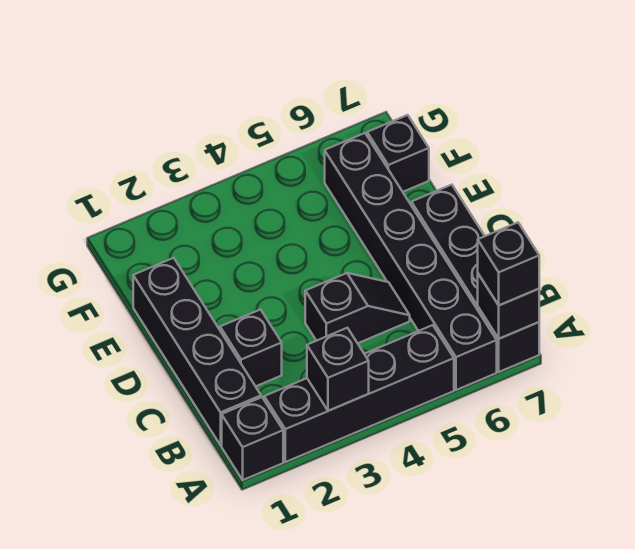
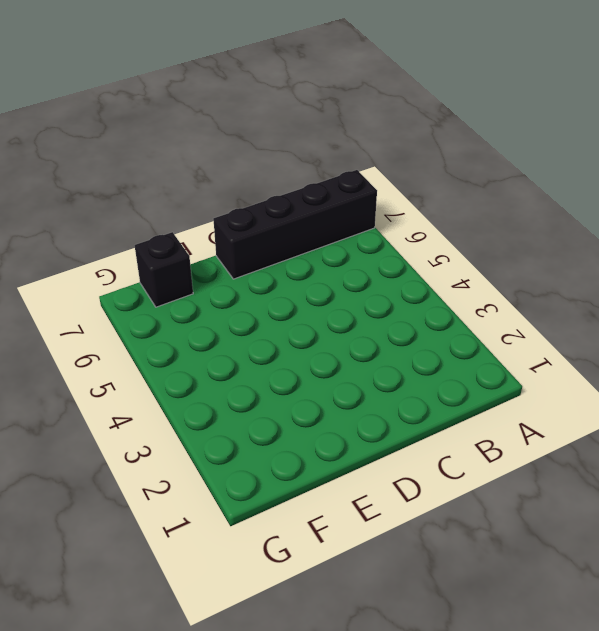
none -> black 1x1 brick [222,397,283,480]
none -> black 1x4 brick [264,325,454,462]

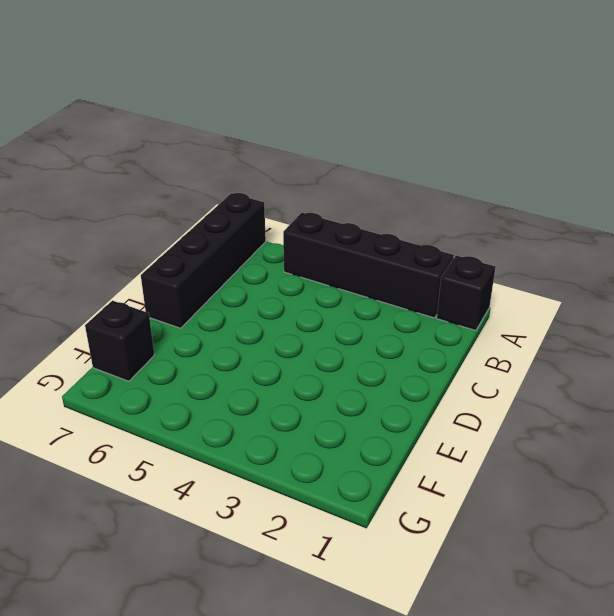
none -> black 1x6 brick [325,133,497,390]
none -> black 1x4 brick [133,258,261,445]

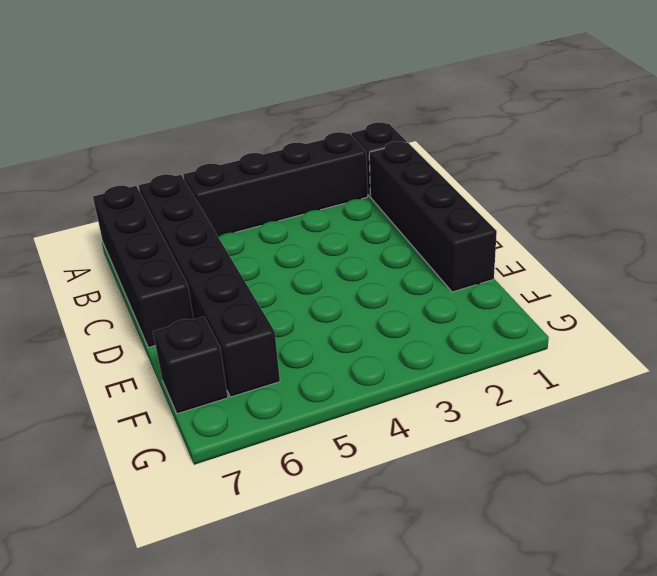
none -> black 1x1 brick [220,310,282,386]
none -> black 1x2 slope [305,273,410,343]

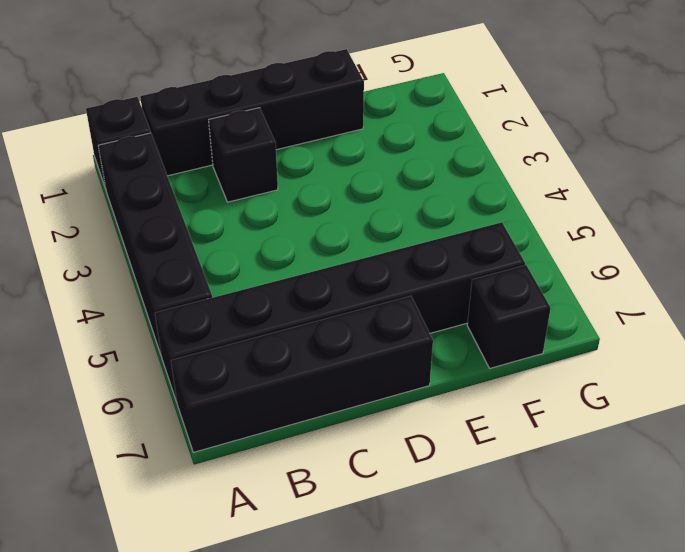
none -> black 1x2 slope [305,273,410,343]
none -> black 1x1 brick [307,328,369,411]

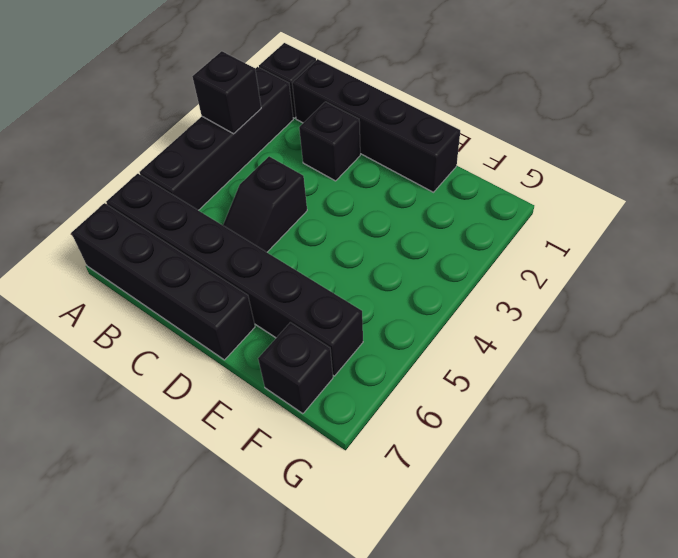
none -> black 1x1 brick [478,274,539,339]
none -> black 1x1 brick [478,223,539,305]

